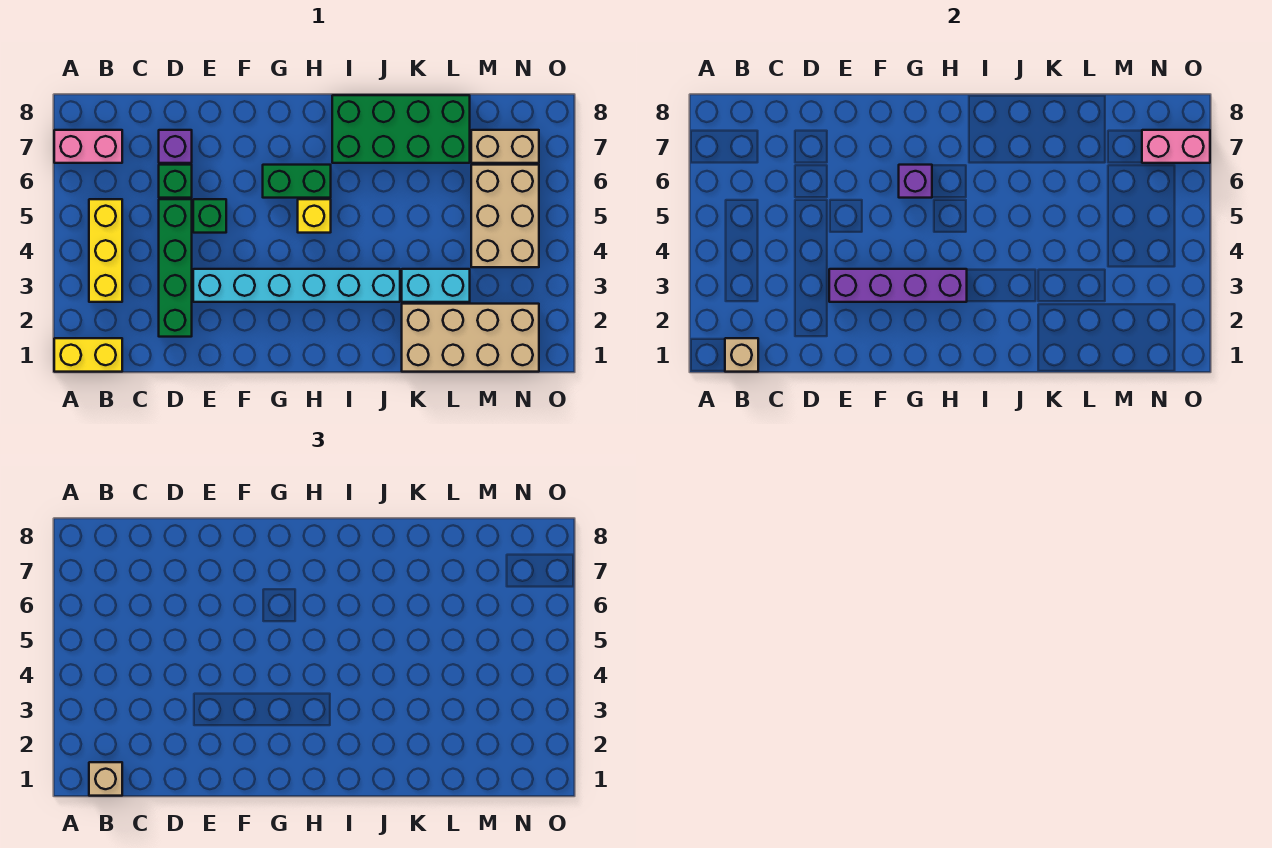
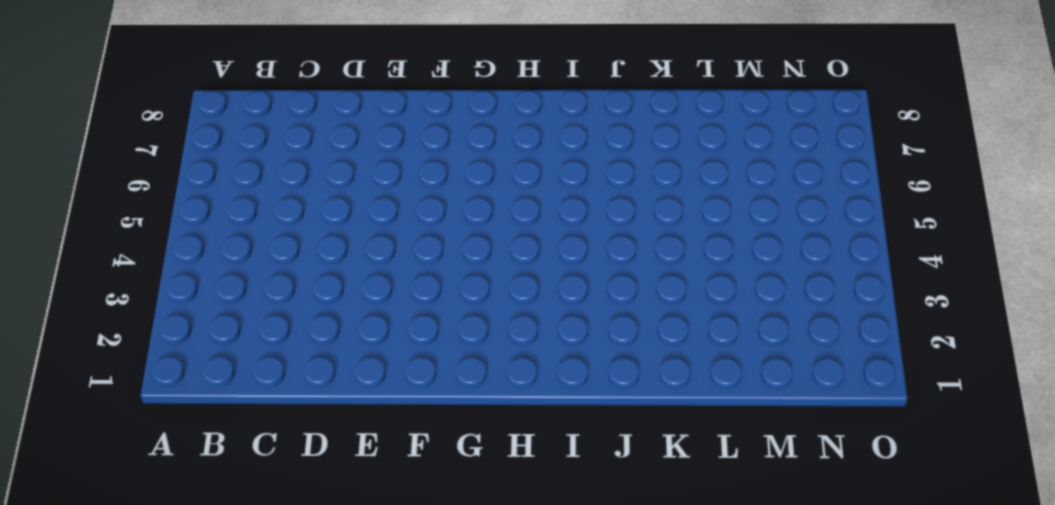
none -> yellow 1x2 brick [54,338,122,372]
none -> pink 1x2 brick [54,130,122,163]
none -> yellow 1x3 brick [89,199,122,302]

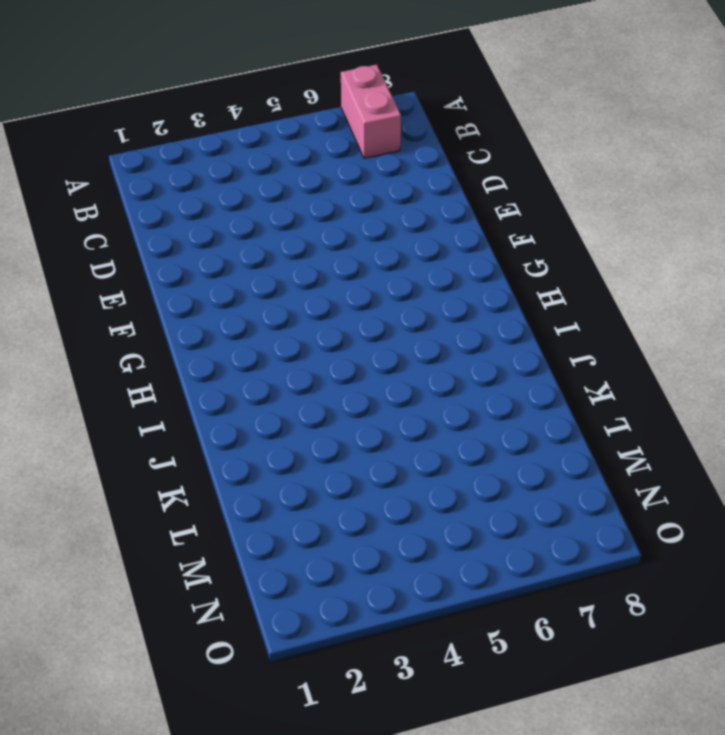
none -> yellow 1x2 brick [54,338,122,372]
none -> yellow 1x3 brick [89,199,122,302]
none -> green 1x4 brick [159,199,192,337]

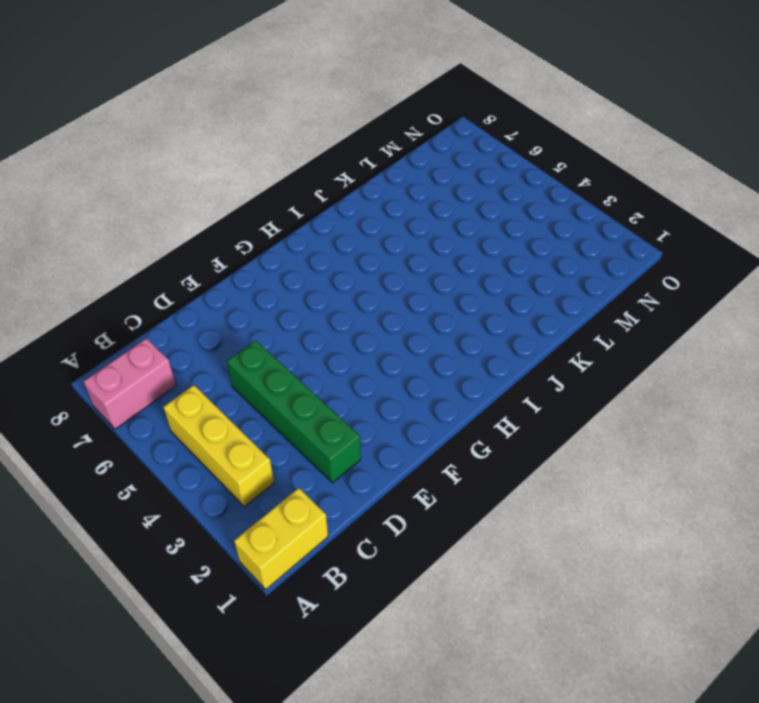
none -> green 1x1 brick [159,165,192,198]
none -> purple 1x1 brick [159,130,192,163]
none -> cyan 1x6 brick [193,269,400,302]

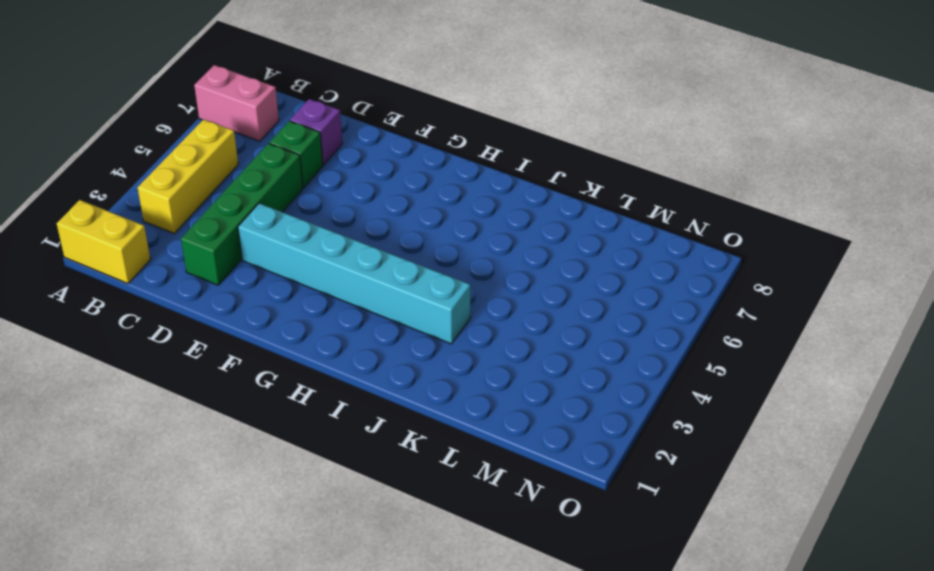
none -> green 1x1 brick [193,199,226,233]
none -> green 1x2 brick [263,165,331,198]
none -> yellow 1x1 brick [298,199,331,233]

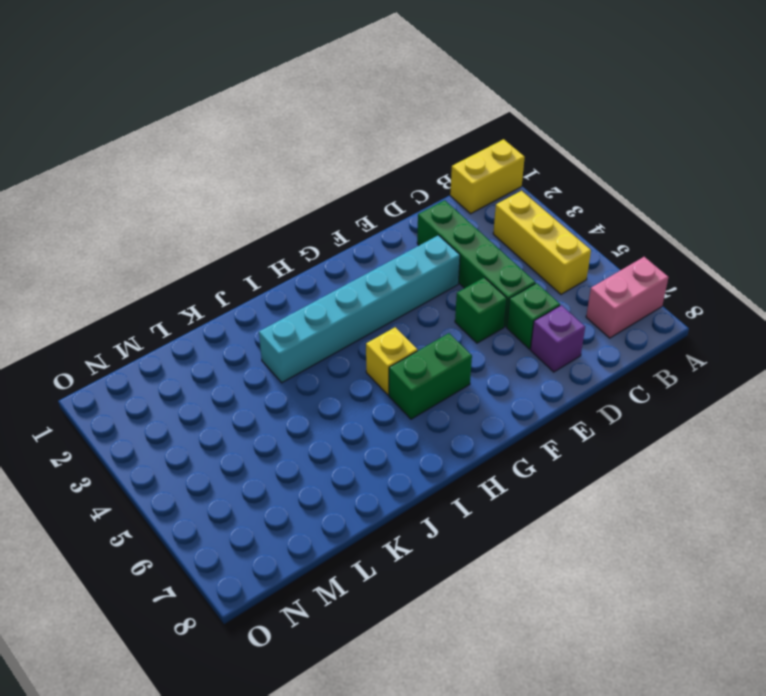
none -> green 2x4 brick [332,95,470,163]
none -> tan 2x4 brick [402,304,539,372]
none -> cyan 1x2 brick [402,269,470,302]

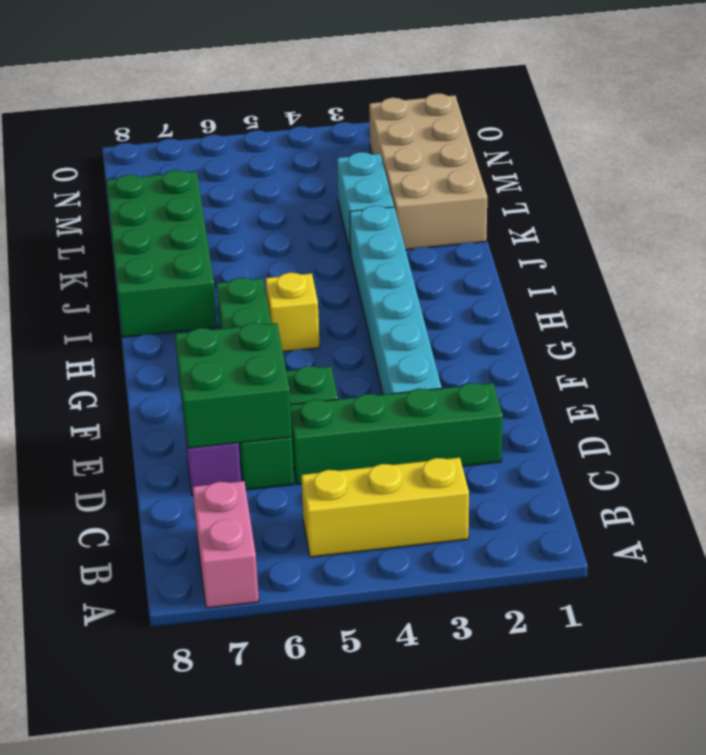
green 2x2 brick [175,323,292,448] -> none
none -> yellow 1x2 brick [54,338,122,372]
none -> tan 2x3 brick [471,165,539,267]
none -> tan 1x2 brick [471,130,539,163]

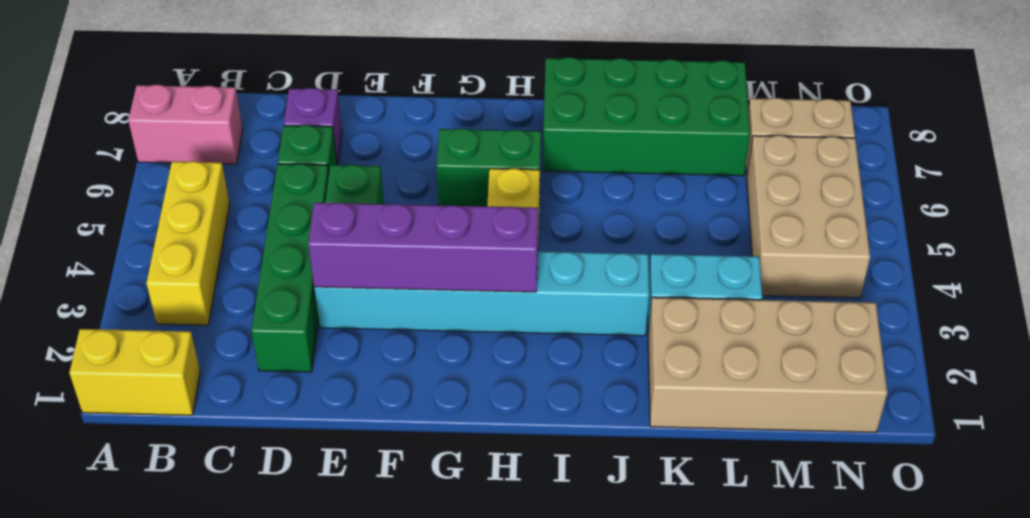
none -> tan 1x1 brick [725,338,758,372]
none -> purple 1x1 brick [899,165,932,198]
none -> pink 1x2 brick [1142,130,1210,163]

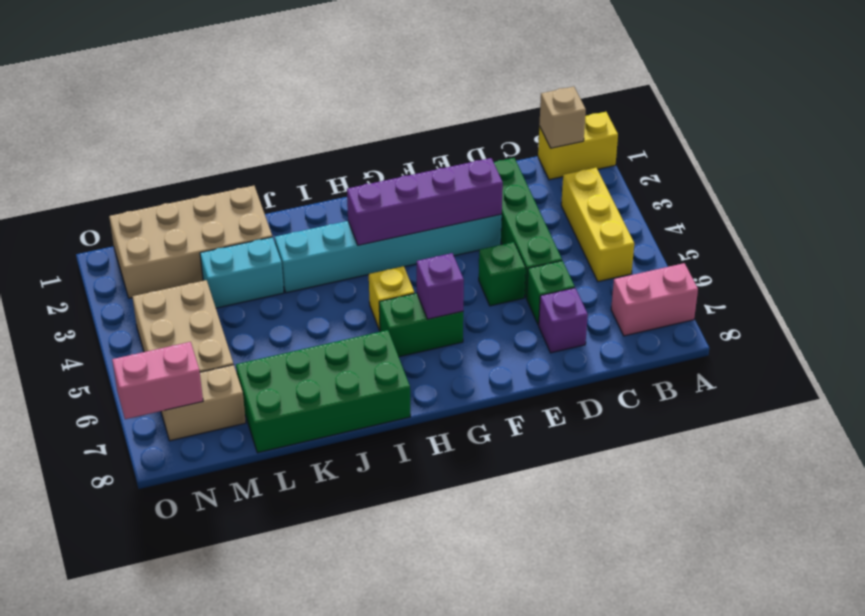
none -> tan 1x1 brick [89,762,122,796]

